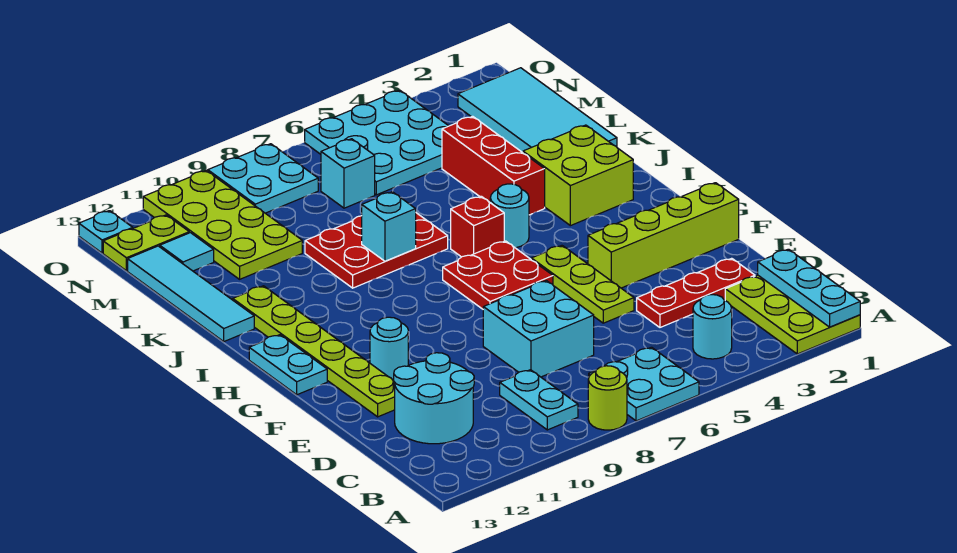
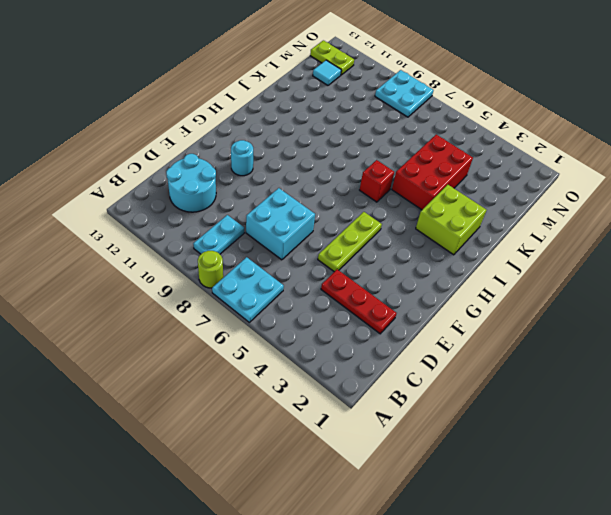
red 2x3 brick [392,135,473,210] -> red 1x3 brick [442,116,545,215]
none -> lime 2x3 plate [725,275,860,354]
none -> cyan 1x1 round brick [693,295,732,359]
none -> lime 1x6 plate [233,286,395,417]
none -> lime 1x4 brick [588,183,739,288]

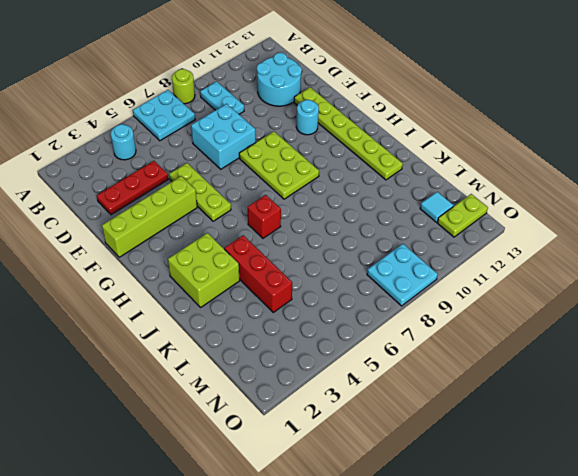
lime 2x3 plate [239,132,319,199] -> lime 2x3 plate moved to [725,275,860,354]
none -> red 2x2 plate [443,241,553,309]
none -> cyan 1x2 plate [249,335,327,395]
none -> cyan 1x1 round brick [490,184,529,248]
none -> red 2x3 plate [305,213,448,288]

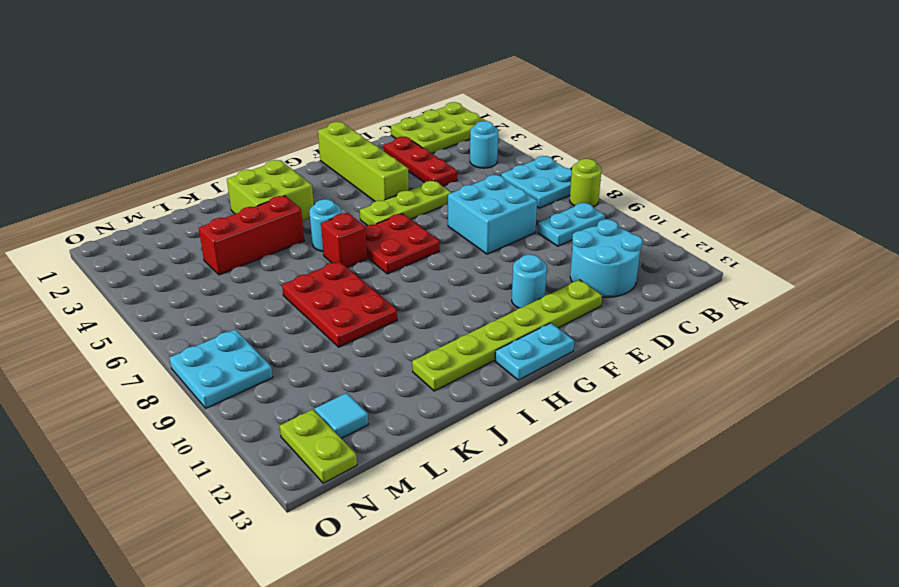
none -> cyan 1x4 tile [128,246,254,341]
none -> cyan 2x4 tile [458,68,617,153]
none -> lime 2x4 plate [143,171,302,279]
none -> cyan 3x3 plate [305,90,448,195]

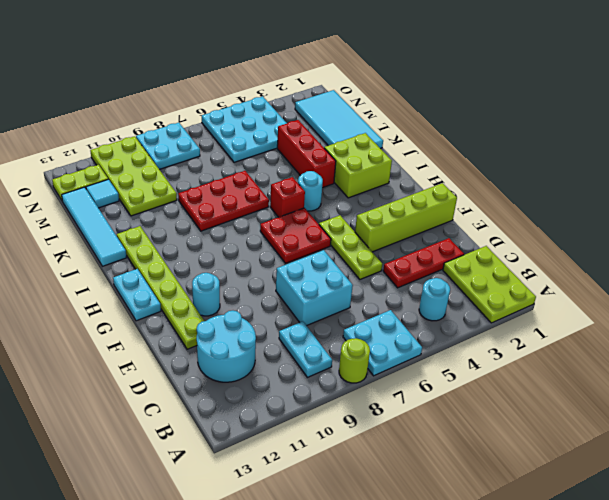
none -> cyan 1x1 brick [321,139,375,208]
none -> cyan 1x1 plate [79,211,133,253]
none -> cyan 1x3 plate [758,249,860,327]
none -> cyan 1x1 brick [362,192,416,261]

